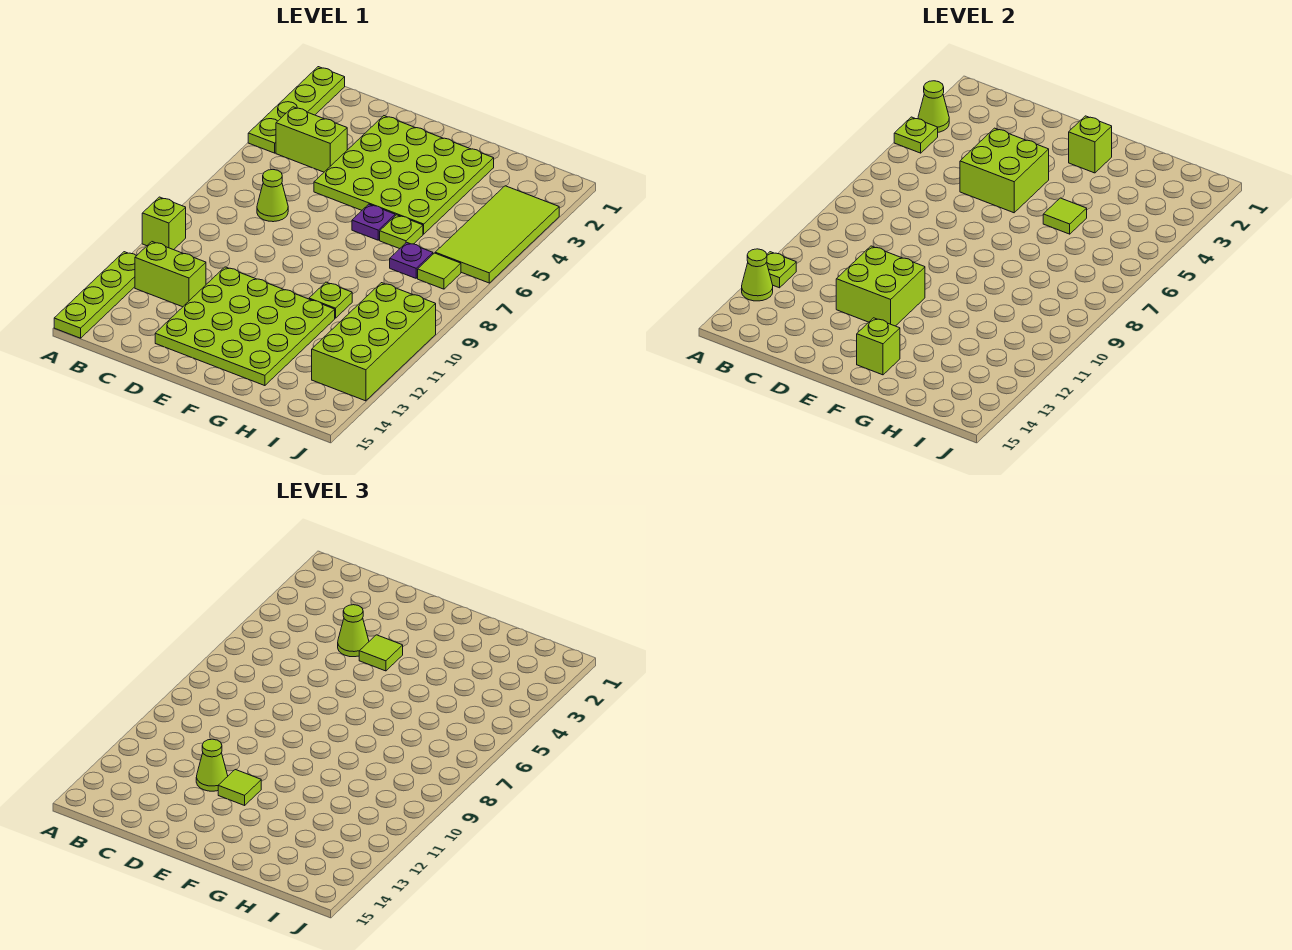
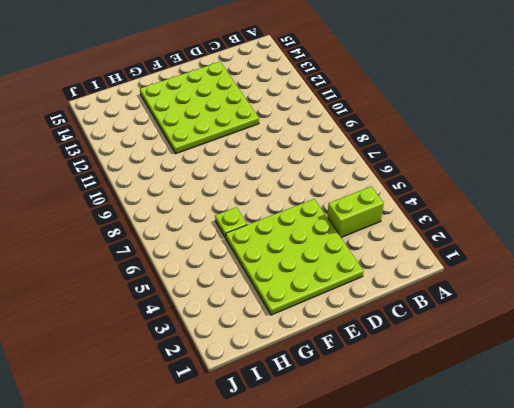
none -> lime 1x4 plate [248,67,345,153]
none -> lime 1x1 brick [142,197,186,250]
none -> lime 1x4 plate [54,252,136,338]

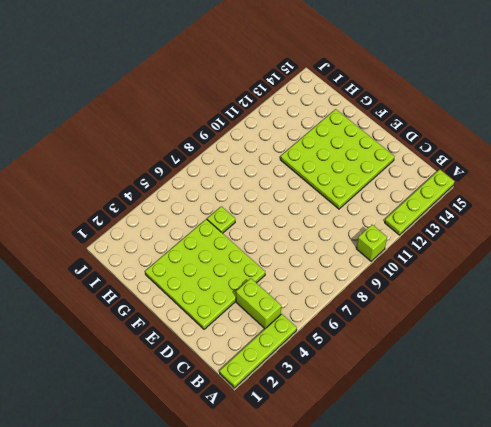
none -> lime 1x2 brick [135,242,206,307]
none -> lime 1x1 cone [257,170,288,222]
none -> purple 1x1 plate [352,204,395,240]

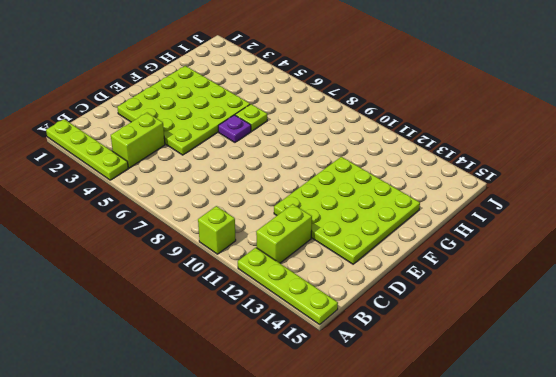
none -> lime 1x1 cone [257,170,288,222]
none -> lime 1x1 plate [309,282,352,318]
none -> purple 1x1 plate [390,242,433,278]

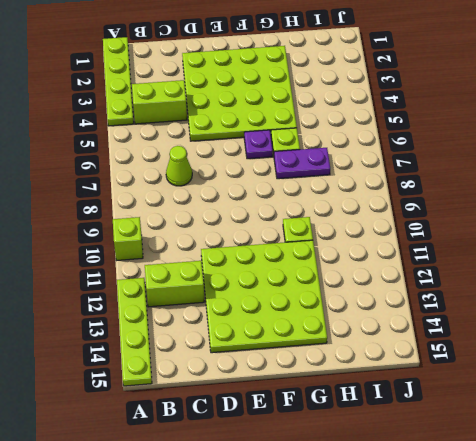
purple 1x2 plate [274,148,330,179] -> purple 1x1 plate [390,242,433,278]
none -> lime 2x4 tile [435,186,559,283]
none -> lime 1x1 tile [418,253,461,289]
none -> lime 2x4 brick [312,283,436,401]

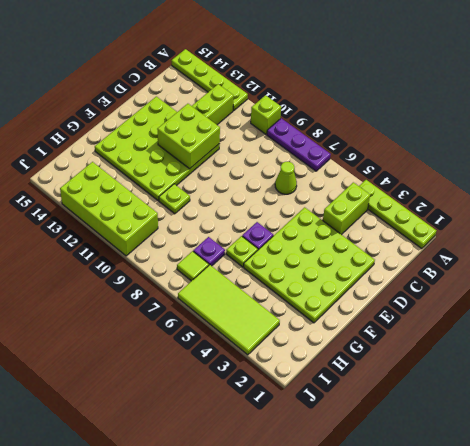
purple 1x3 plate [267,118,331,171] -> none
none -> lime 1x1 cone [918,81,949,132]
none -> lime 1x1 plate [894,117,938,153]
none -> lime 1x1 plate [767,252,796,288]

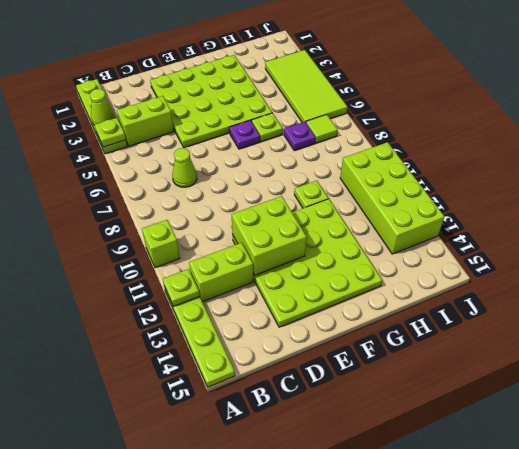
none -> lime 1x1 cone [742,249,773,301]
none -> lime 2x2 brick [960,128,1049,213]
none -> lime 1x1 brick [1069,116,1112,173]

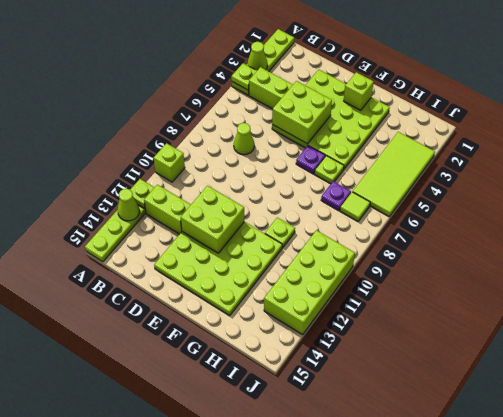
none -> lime 1x1 brick [857,318,900,375]
none -> lime 1x1 tile [1043,198,1087,234]
none -> lime 1x1 cone [338,605,369,657]

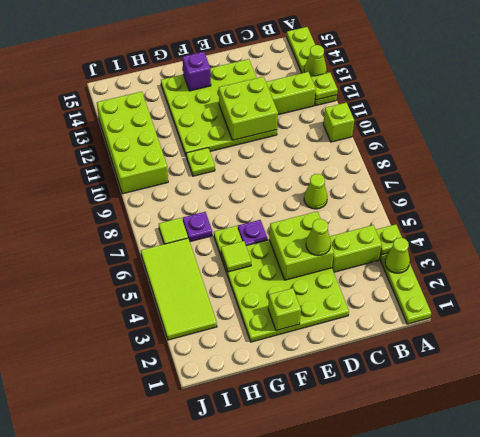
purple 1x1 brick [183,52,211,91] -> lime 1x1 brick [857,318,900,375]
none -> lime 1x1 cone [196,739,228,791]
none -> lime 1x1 tile [359,635,403,671]
none -> lime 1x1 tile [218,770,261,805]

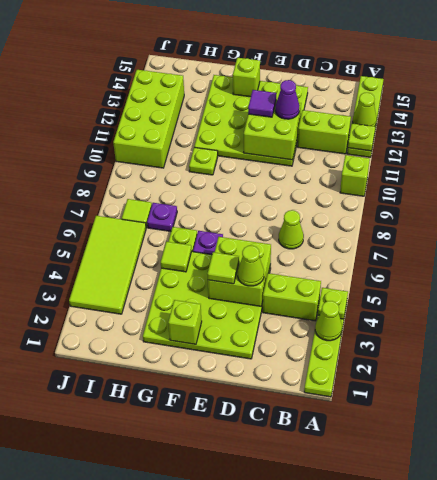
purple 1x1 cone [275,80,300,119] -> lime 1x1 cone [196,739,228,791]
purple 1x1 tile [248,90,276,117] -> lime 1x1 tile [218,770,261,805]

